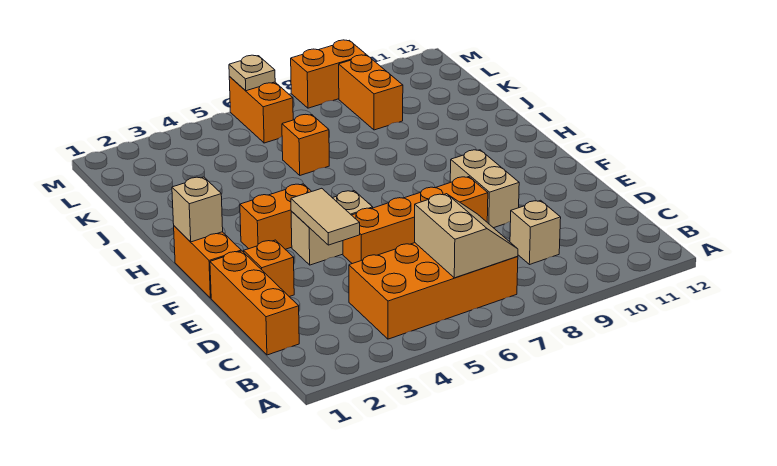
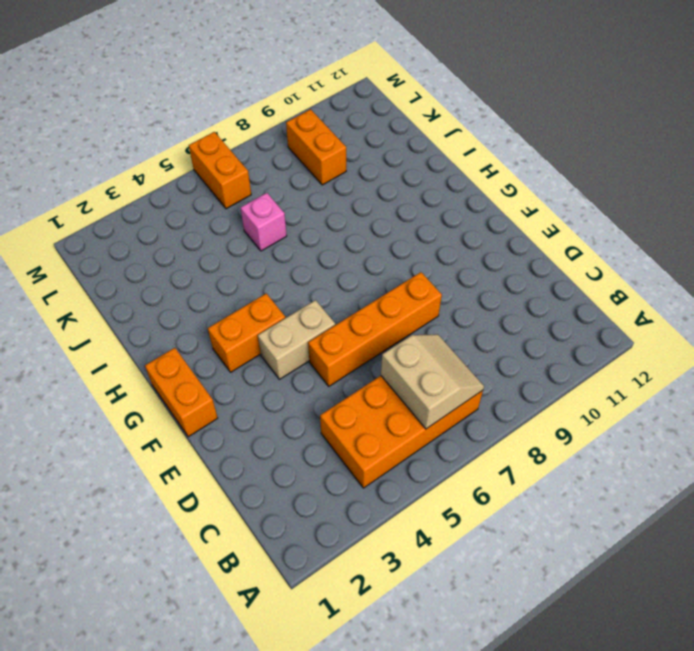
pink 1x1 brick [241,193,287,251] -> orange 1x1 brick [282,114,329,175]
none -> orange 1x3 brick [210,251,299,355]
none -> tan 1x1 brick [510,200,561,265]
none -> orange 1x1 brick [244,240,294,297]

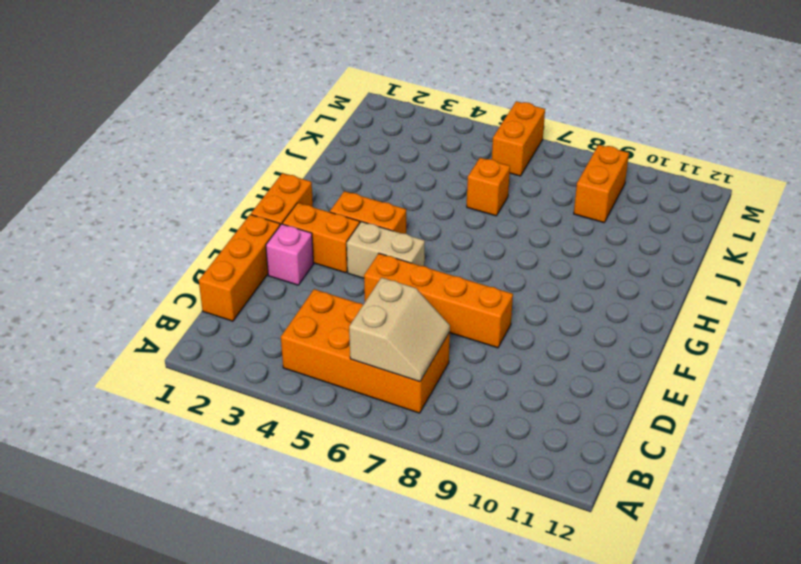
pink 1x1 brick [266,224,314,285] -> orange 1x1 brick [244,240,294,297]
orange 1x2 brick [282,203,360,273] -> orange 1x2 brick moved to [291,40,366,108]
none -> tan 1x1 brick [510,200,561,265]
none -> tan 1x2 brick [450,150,519,228]
none -> tan 1x2 tile [291,188,360,245]

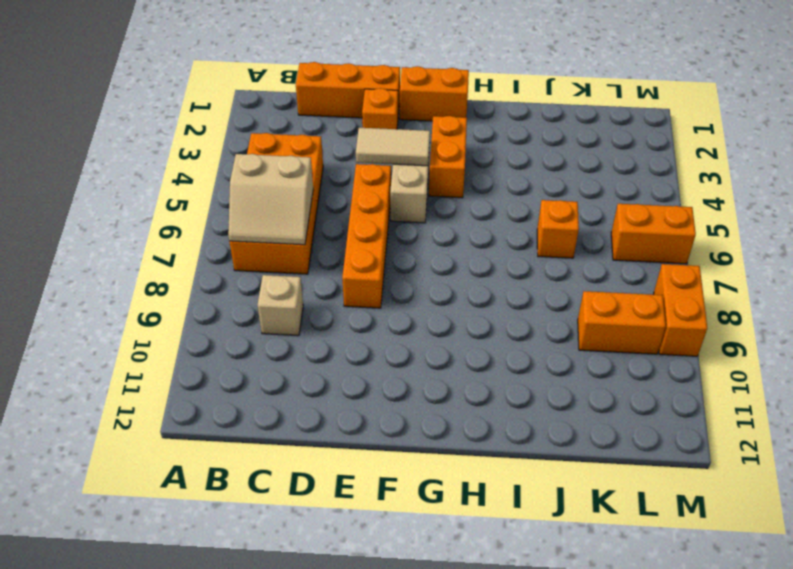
none -> tan 1x2 brick [450,150,519,228]
none -> tan 1x1 brick [172,177,223,242]
none -> tan 1x1 plate [229,55,275,91]

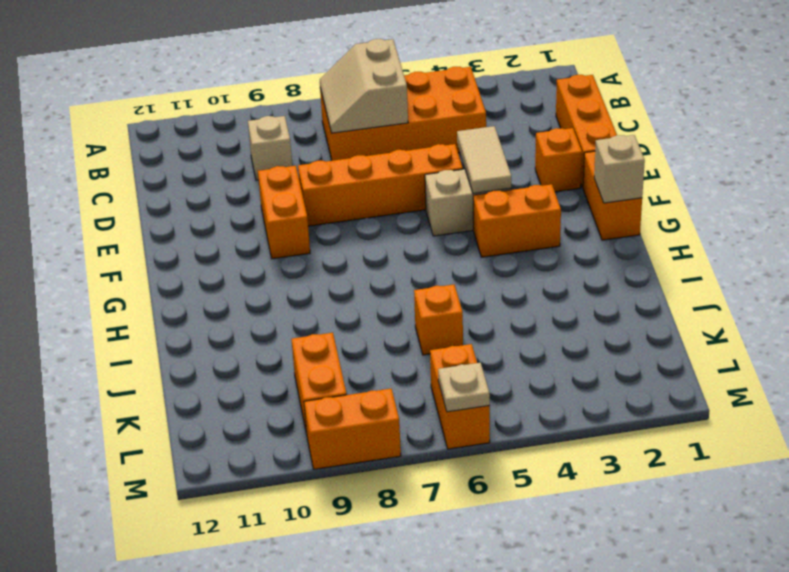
orange 1x2 brick [258,166,310,259] -> tan 1x2 brick [450,150,519,228]

